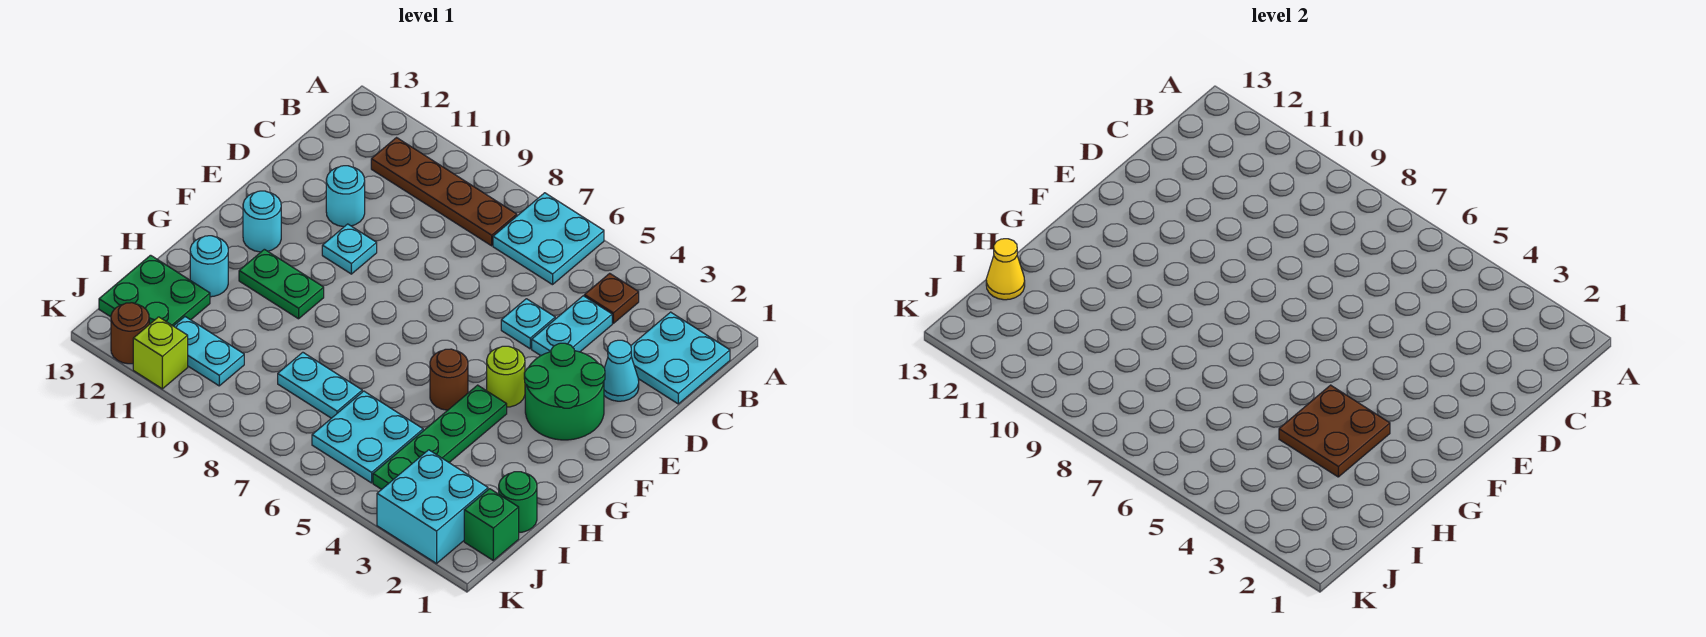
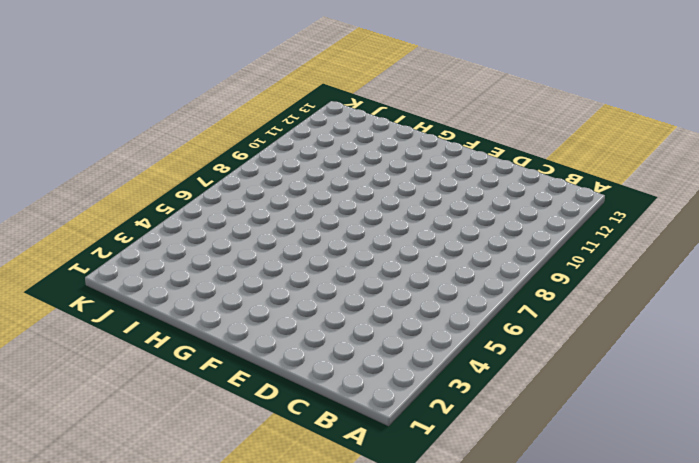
none -> cyan 2x2 plate [493,193,604,285]
none -> cyan 2x2 plate [631,312,730,404]
none -> brown 1x1 plate [584,273,639,323]

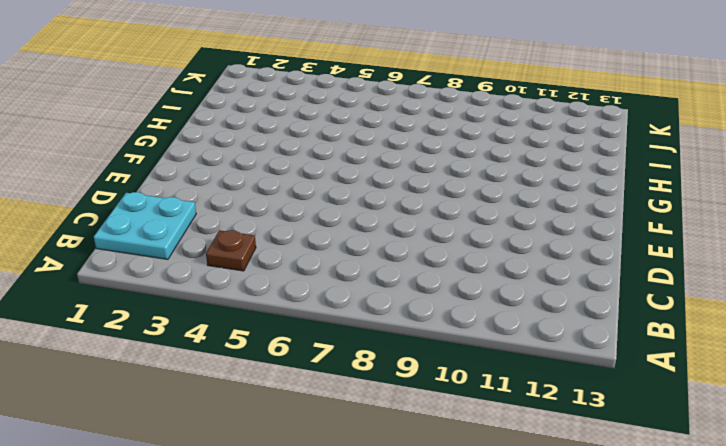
none -> cyan 2x2 plate [493,193,604,285]
none -> brown 1x4 plate [371,138,517,246]
none -> cyan 1x2 plate [532,296,612,356]

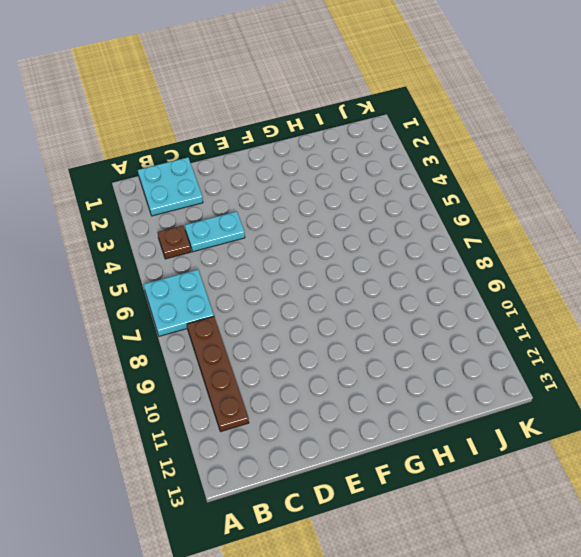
none -> cyan 1x1 cone [604,340,639,401]
none -> cyan 1x1 plate [501,299,555,349]
none -> cyan 1x1 round brick [326,166,365,227]

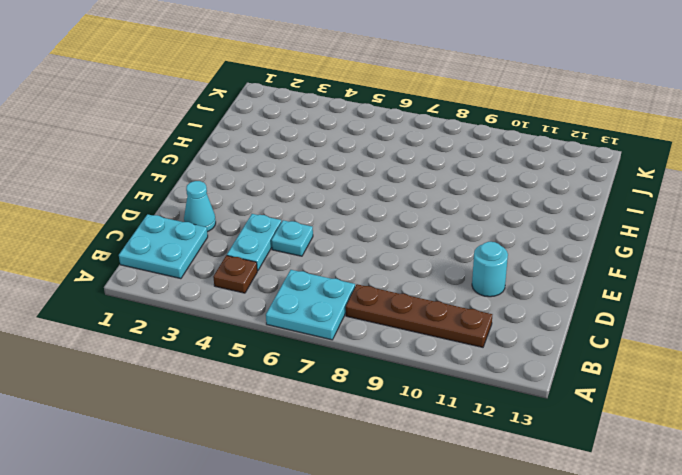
none -> green 2x2 round brick [524,343,605,440]
none -> cyan 1x1 plate [322,224,377,274]
none -> lime 1x1 round brick [487,346,525,407]

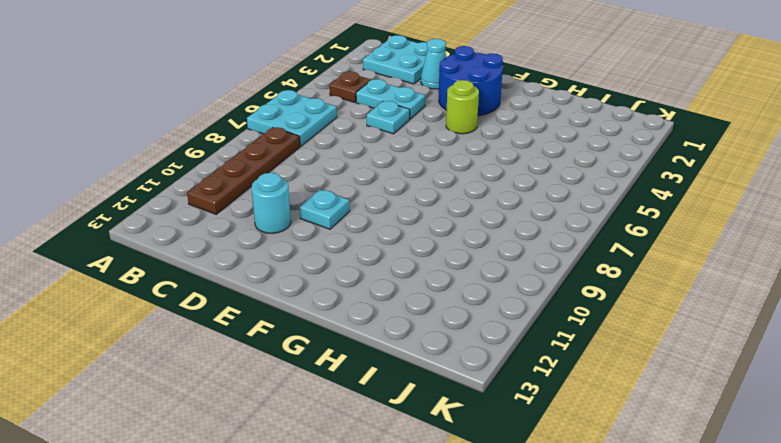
blue 2x2 round brick [439,46,503,116] -> green 2x2 round brick [524,343,605,440]
none -> cyan 1x1 round brick [243,191,281,252]
none -> green 1x4 plate [373,385,507,489]
none -> brown 1x1 round brick [430,349,468,410]

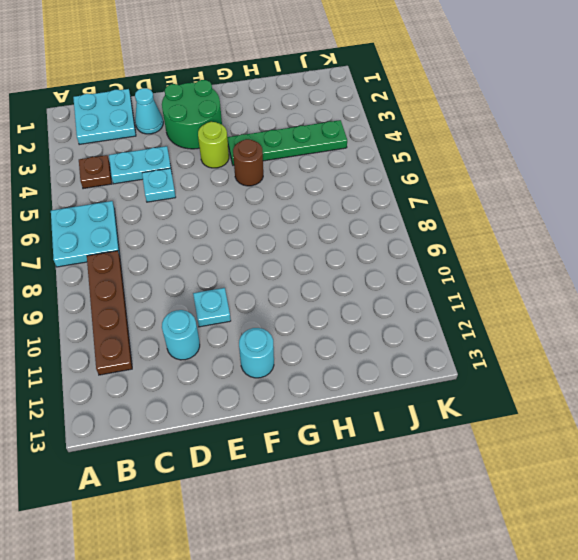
none -> green 1x2 plate [239,249,324,319]
none -> cyan 1x1 round brick [190,236,228,297]
none -> green 1x1 round brick [499,472,537,532]

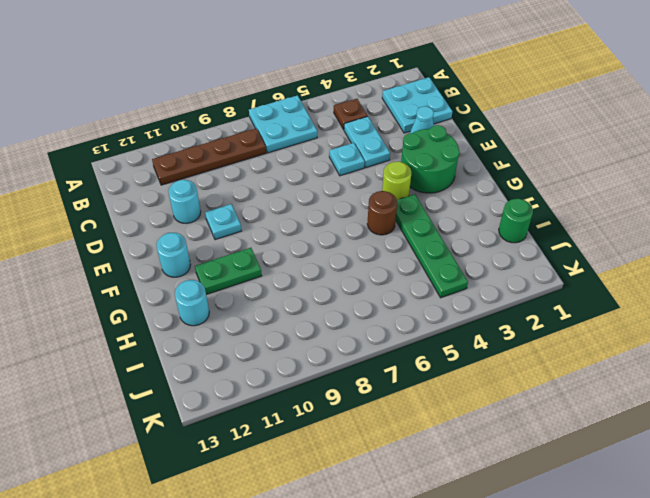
none -> cyan 2x2 plate [312,391,423,483]
none -> cyan 1x2 plate [278,352,362,418]
none -> green 2x2 plate [99,255,210,326]

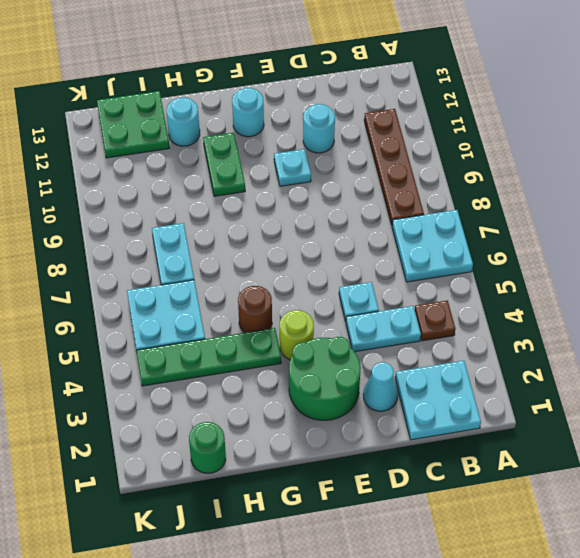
none -> green 1x1 brick [464,489,519,560]
none -> cyan 2x2 brick [377,450,488,564]
none -> cyan 1x2 plate [174,317,244,386]

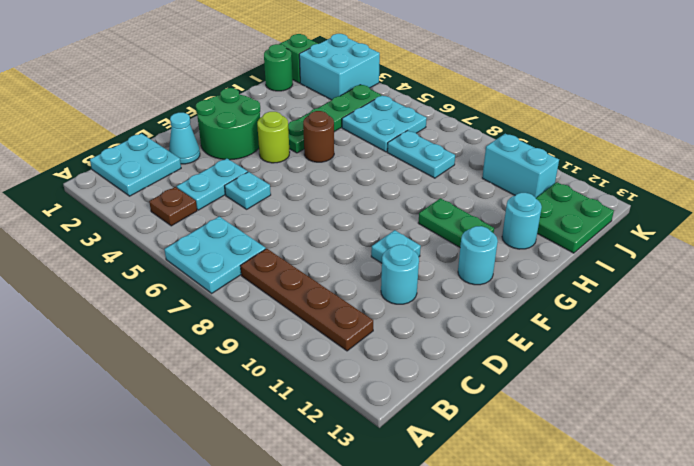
cyan 1x2 brick [482,134,559,198] -> cyan 1x2 plate [174,317,244,386]
none -> lime 1x1 brick [133,317,188,389]
none -> brown 1x1 round brick [111,303,149,364]
none -> brown 2x2 plate [1279,385,1390,477]

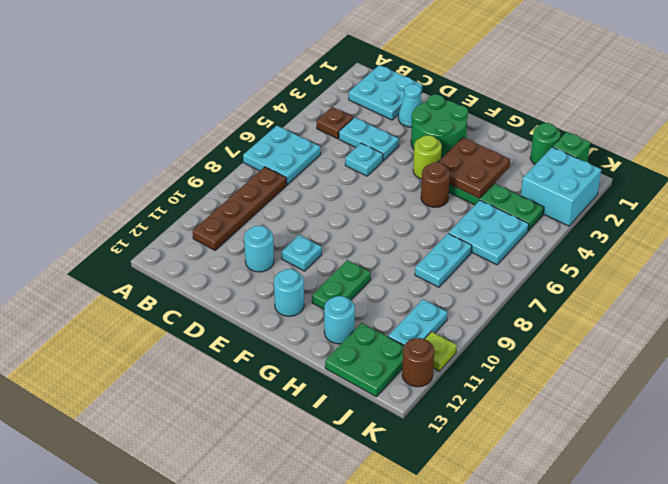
lime 1x1 plate [425,332,457,371] -> lime 1x1 brick [133,317,188,389]
none -> yellow 1x1 cone [986,239,1025,300]

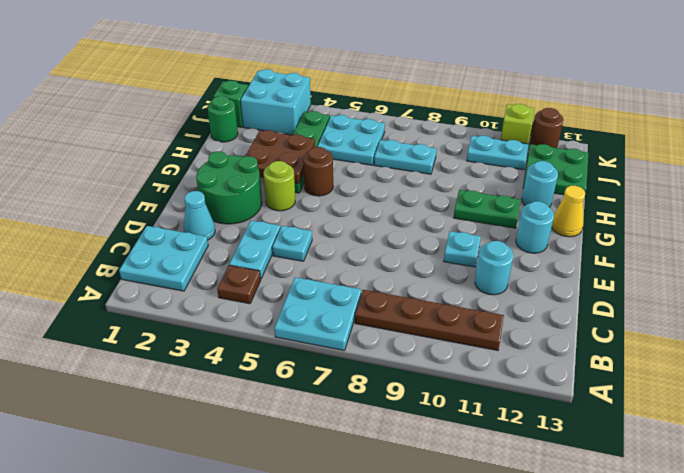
yellow 1x1 cone [552,186,585,237] -> yellow 1x1 cone moved to [986,239,1025,300]

